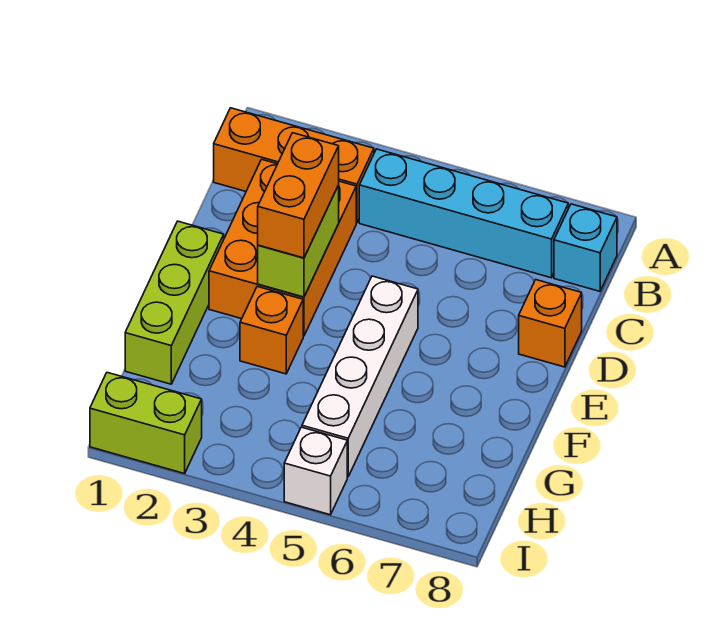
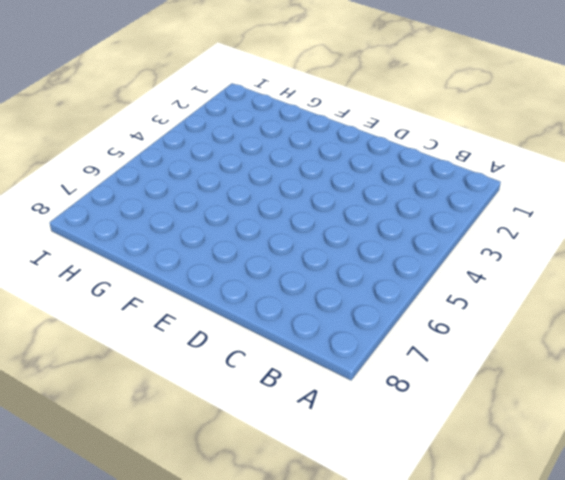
none -> orange 1x3 brick [214,108,374,223]
none -> cyan 1x4 brick [359,149,568,278]
none -> cyan 1x1 brick [554,204,617,291]

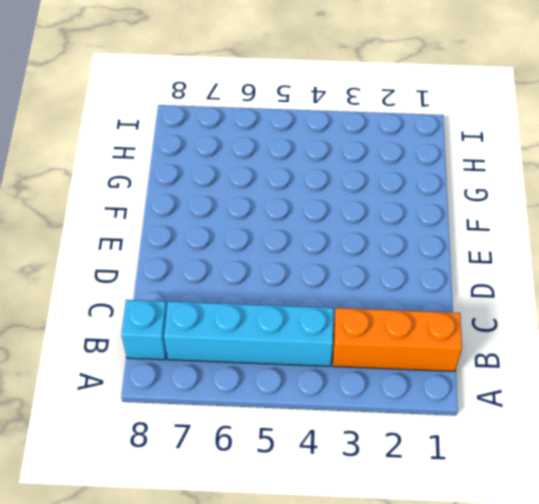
none -> orange 2x3 brick [209,159,356,336]
none -> orange 1x1 brick [519,280,582,367]
none -> lime 1x3 brick [125,221,224,384]

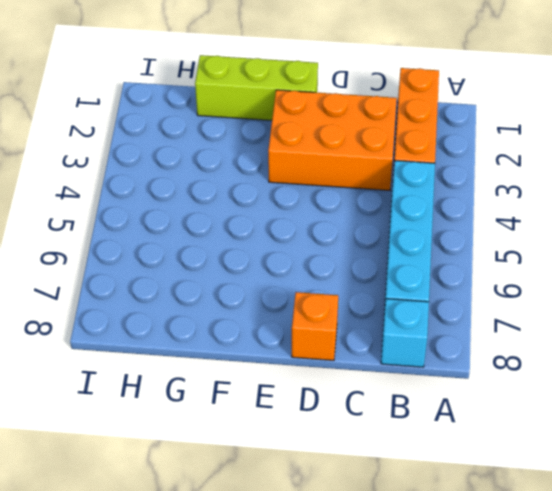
none -> white 1x4 brick [302,276,418,477]
none -> orange 1x1 brick [240,287,303,374]
none -> lime 1x2 brick [90,372,202,474]

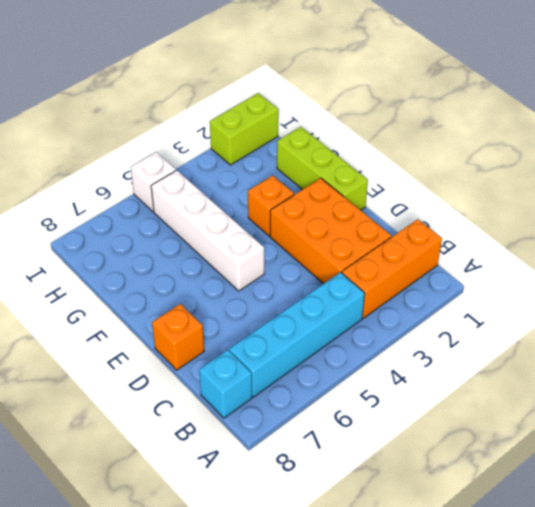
none -> lime 1x2 brick [258,185,339,297]
none -> orange 1x2 brick [258,133,339,258]

